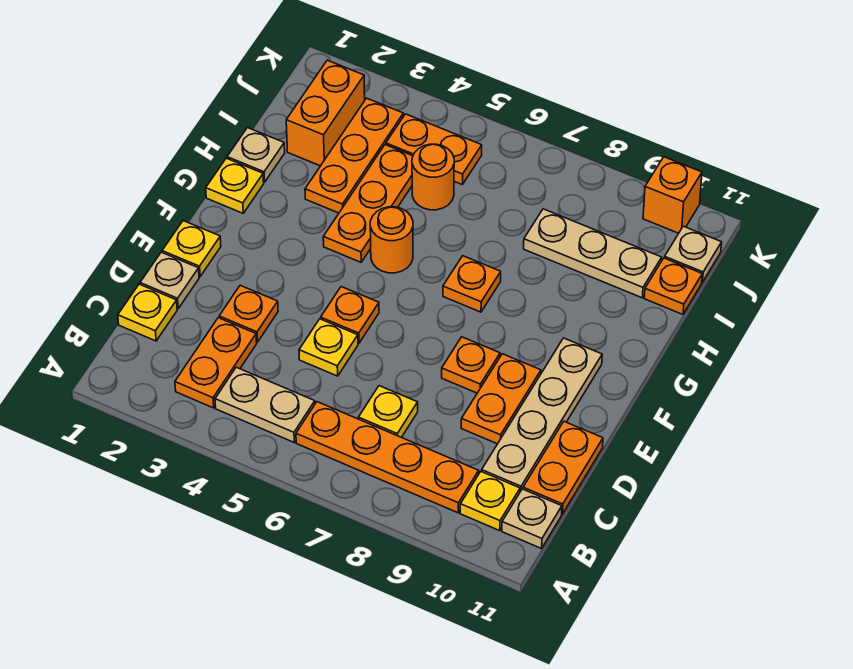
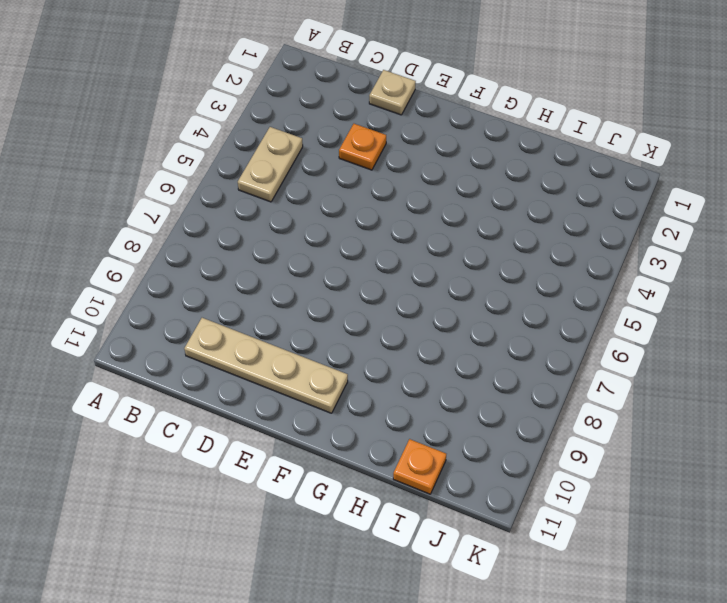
none -> orange 1x2 plate [175,318,257,408]
none -> orange 1x4 plate [296,402,479,513]
none -> yellow 1x1 plate [460,471,520,531]

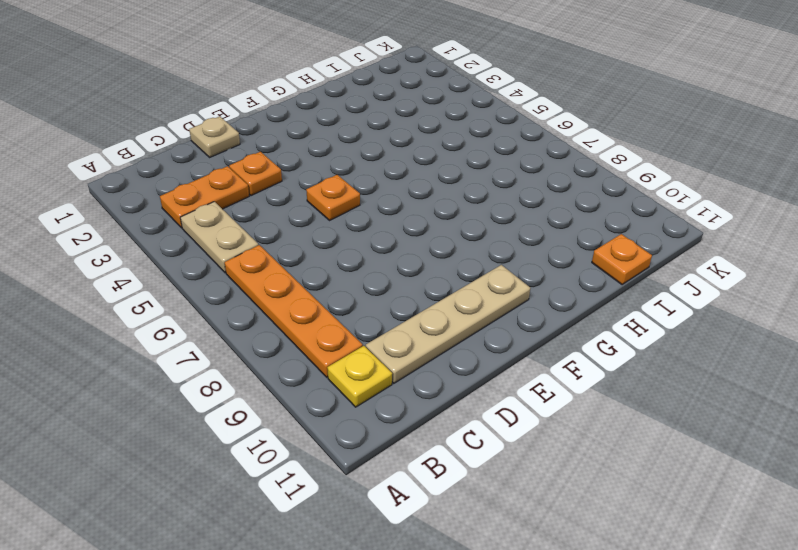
none -> tan 1x1 plate [502,489,562,549]
none -> yellow 1x1 plate [118,284,177,341]
none -> yellow 1x1 plate [358,386,418,437]

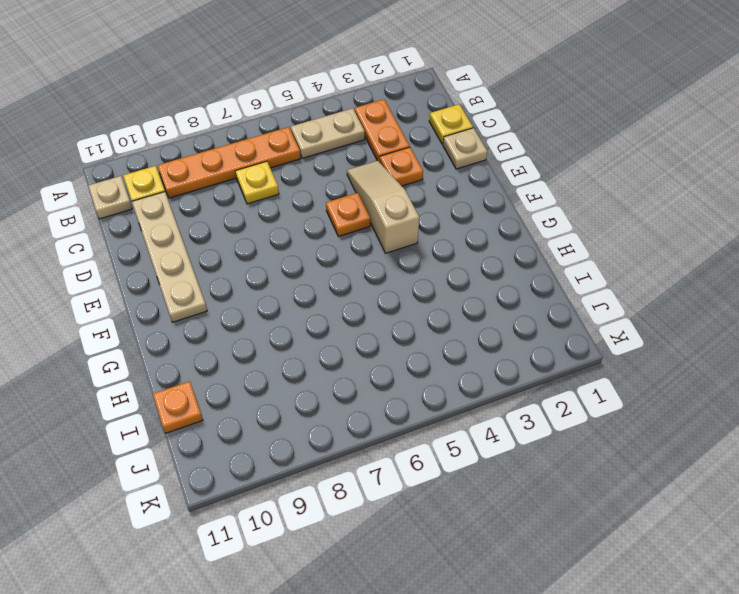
tan 1x3 slope [347,161,419,253] -> none
none -> orange 1x2 plate [523,422,603,514]
none -> yellow 1x1 plate [299,319,358,376]
none -> orange 1x2 plate [461,354,541,444]

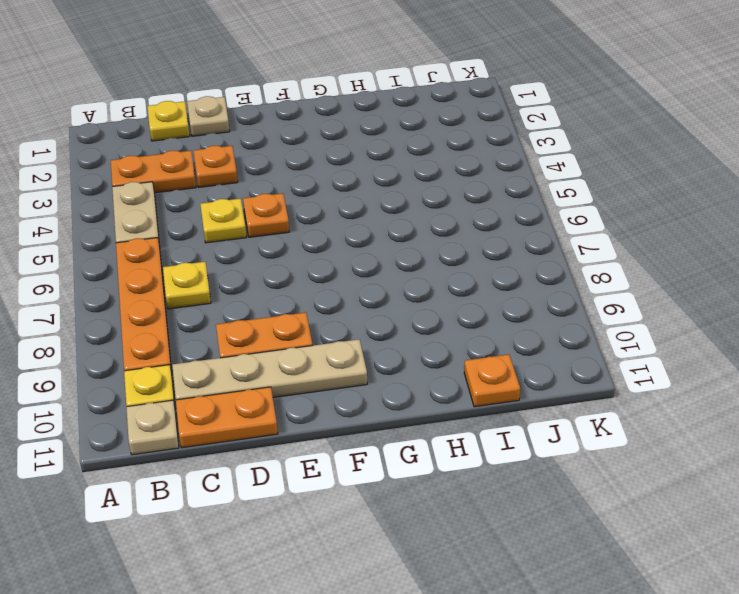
none -> yellow 1x1 plate [162,221,221,276]
none -> orange 1x1 plate [442,337,500,393]
none -> yellow 1x1 plate [206,158,264,213]

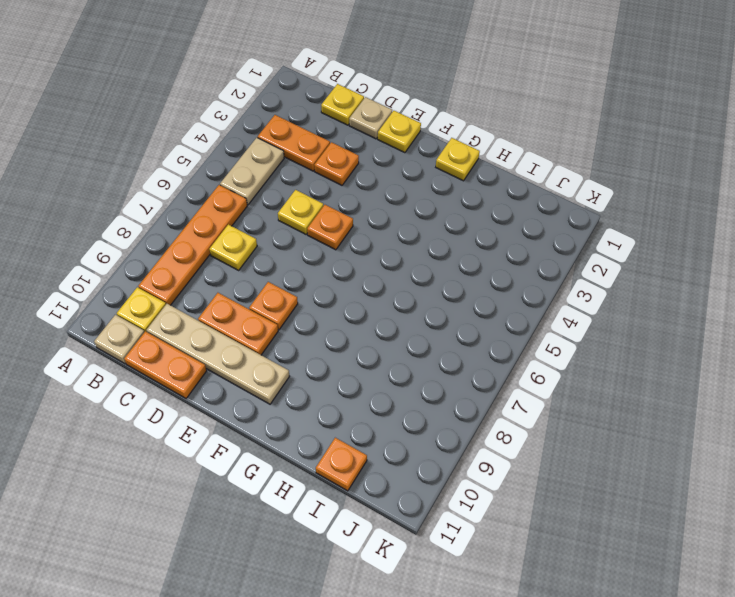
none -> orange 1x3 plate [323,145,413,262]
none -> orange 1x1 round brick [370,207,413,273]
none -> orange 1x1 plate [443,256,501,312]

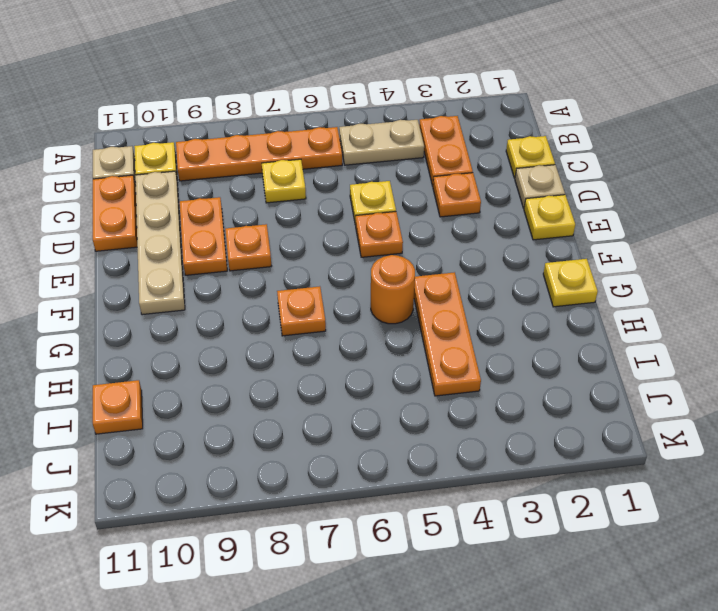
none -> tan 1x1 plate [227,128,285,182]
none -> orange 1x3 plate [305,98,403,213]
none -> orange 1x2 brick [286,60,365,166]

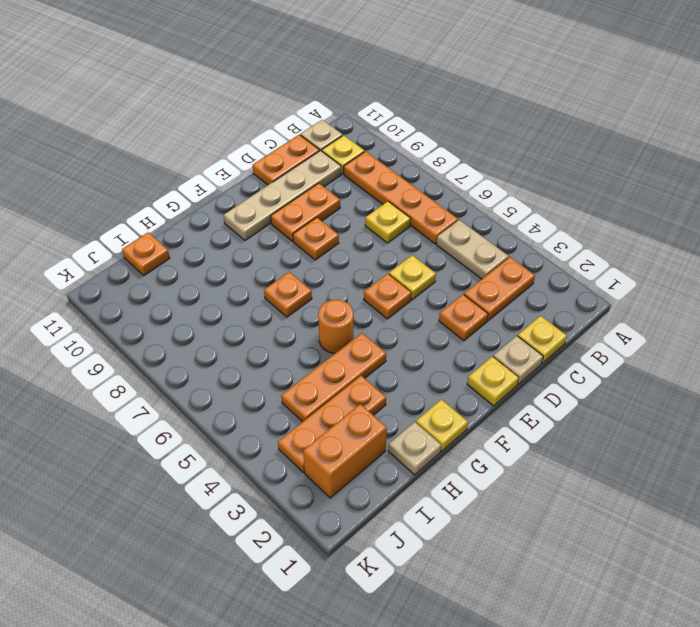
none -> orange 1x1 round brick [412,144,454,210]
none -> tan 1x3 plate [524,209,662,298]
none -> orange 1x2 plate [386,114,482,184]

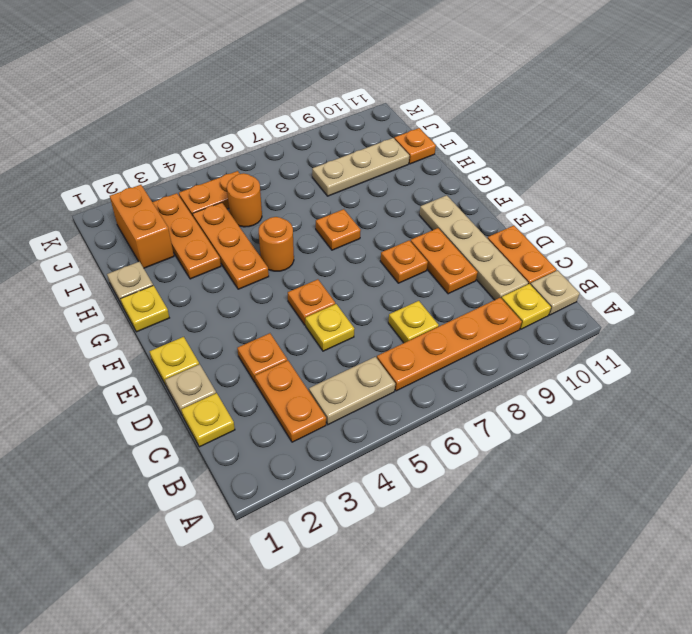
none -> tan 1x1 plate [665,226,722,282]
none -> orange 1x1 brick [643,157,702,233]

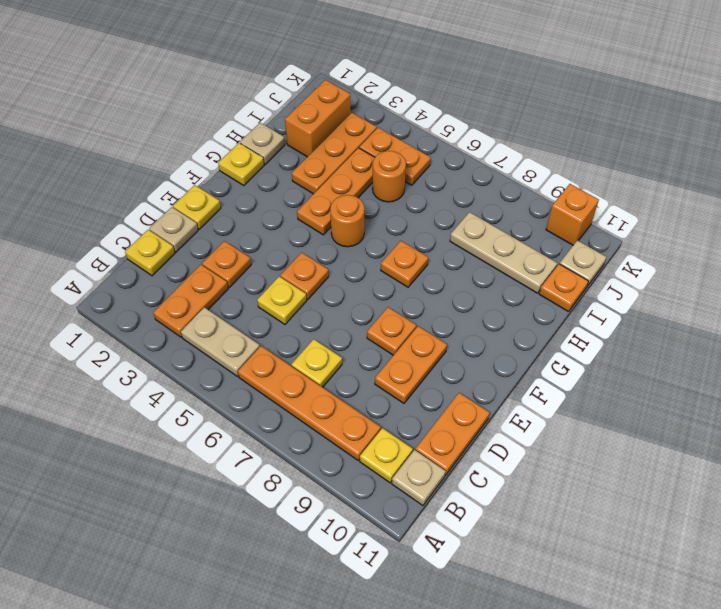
none -> tan 1x4 plate [482,338,602,492]

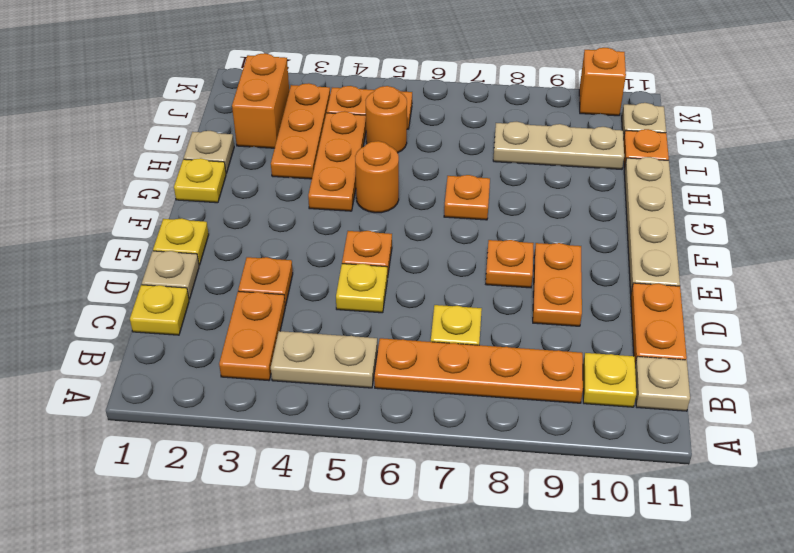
tan 1x4 plate [624,157,680,293] -> tan 1x4 plate moved to [482,338,602,492]

